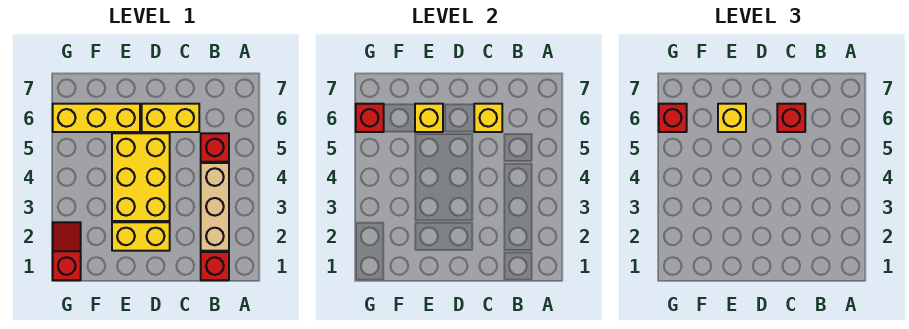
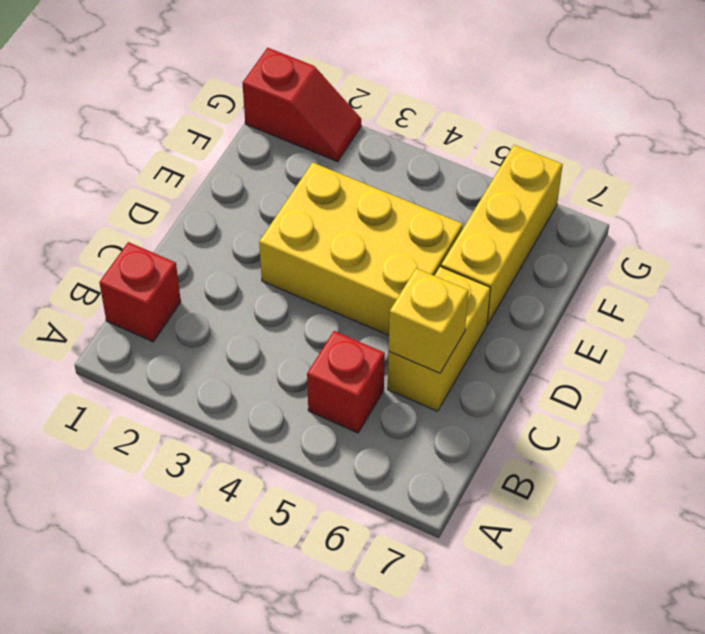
none -> tan 1x3 brick [201,163,229,251]
none -> yellow 1x2 brick [112,222,170,251]
none -> yellow 1x1 brick [415,104,443,132]

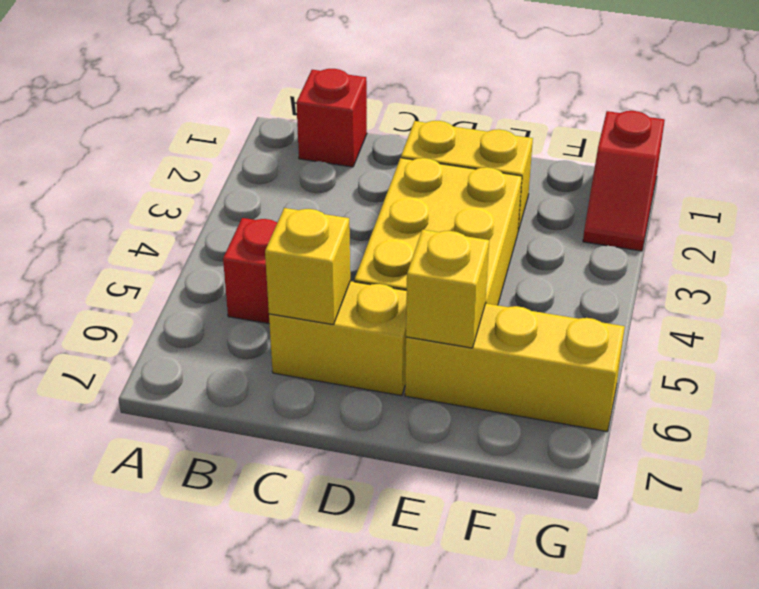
none -> tan 1x3 brick [201,163,229,251]
none -> red 1x1 brick [356,104,384,132]
none -> red 1x1 brick [777,104,805,132]

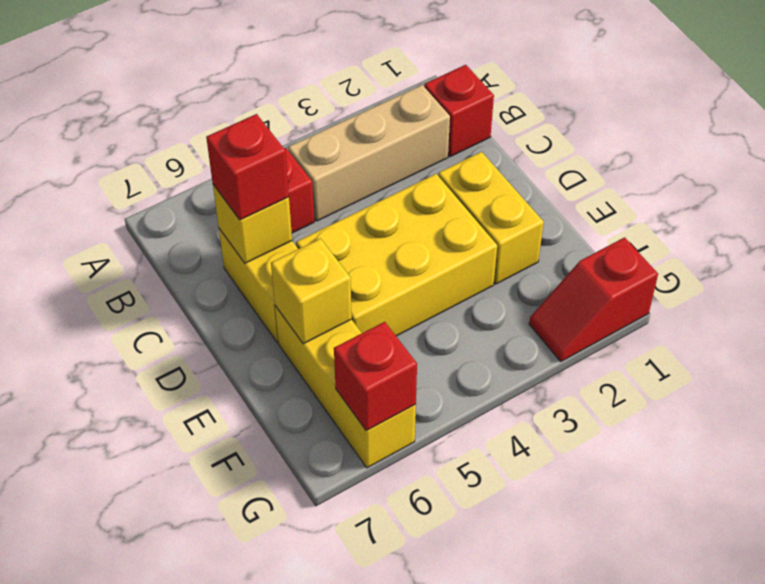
none -> yellow 1x1 brick [718,104,746,132]
none -> red 1x1 brick [659,104,687,132]

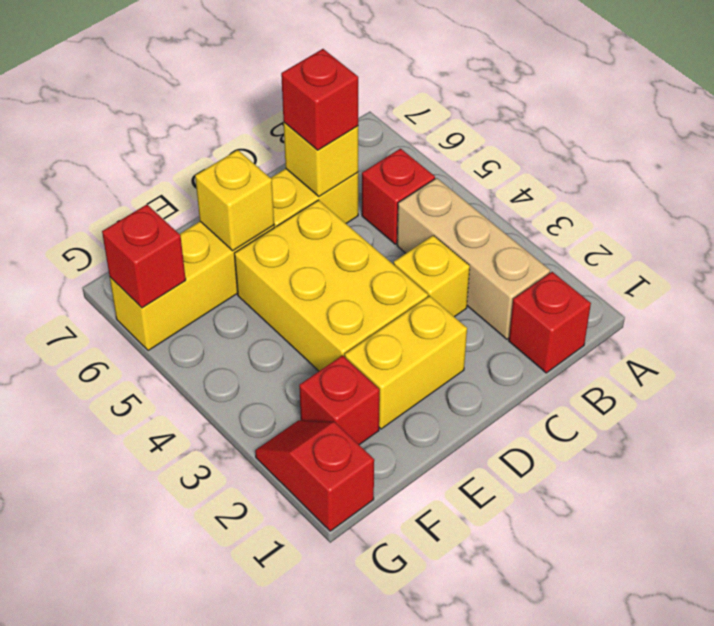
yellow 1x1 brick [394,235,470,317] -> yellow 1x1 brick moved to [718,104,746,132]
red 1x1 brick [299,355,380,445] -> red 1x1 brick moved to [659,104,687,132]

